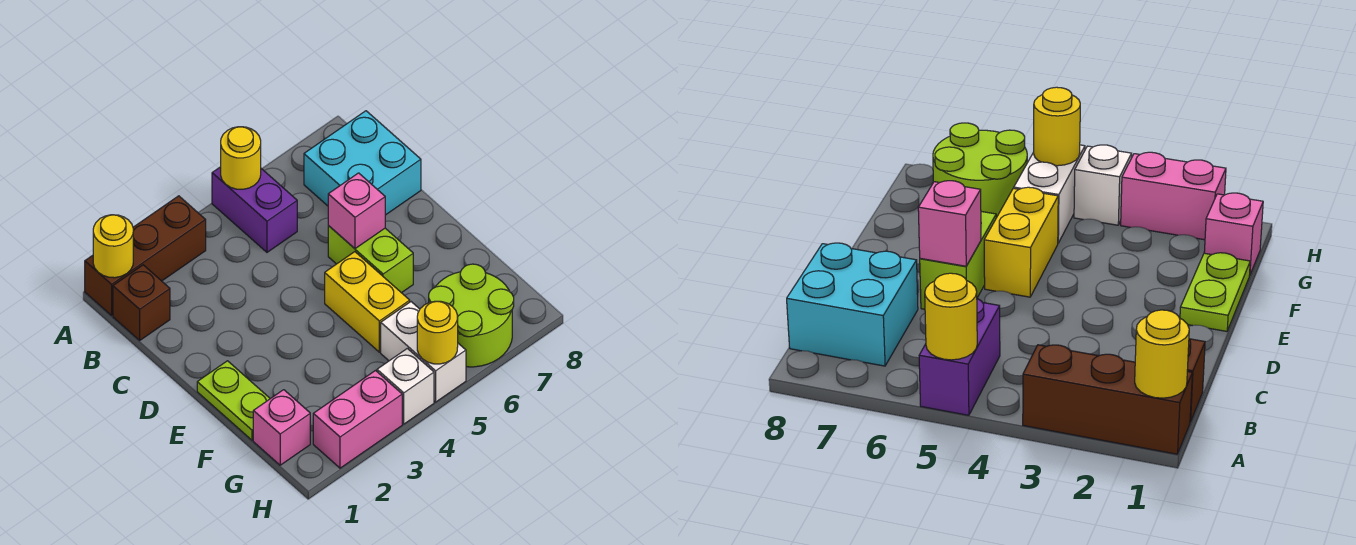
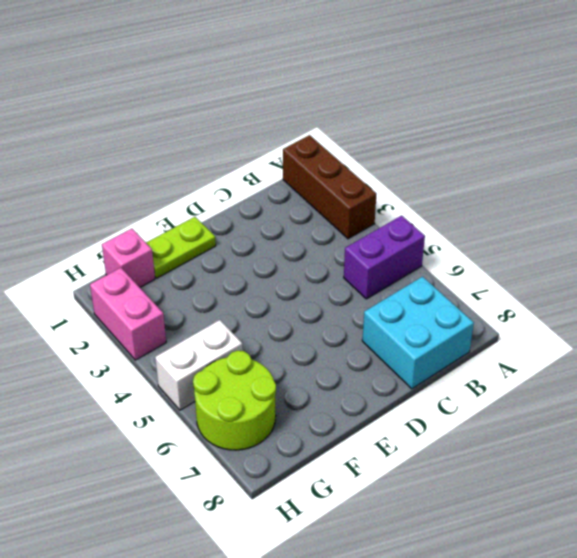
none -> brown 1x1 brick [113,265,170,340]
none -> lime 1x2 brick [328,226,413,293]
none -> yellow 1x2 brick [325,252,410,352]

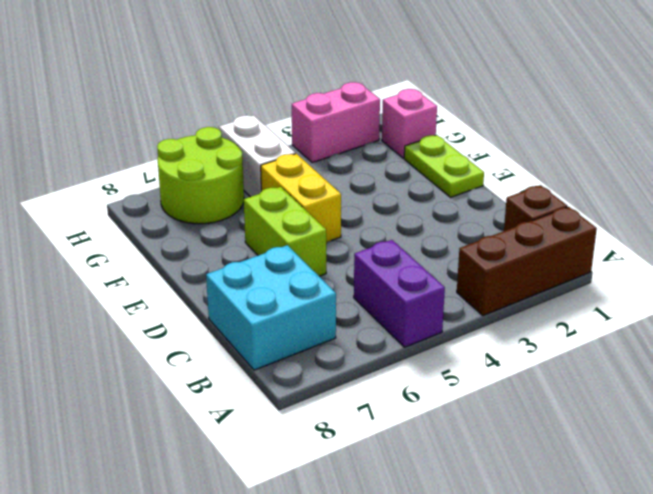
none -> white 1x1 brick [377,348,434,424]
none -> yellow 1x1 round brick [93,215,133,278]
none -> yellow 1x1 round brick [221,127,261,189]

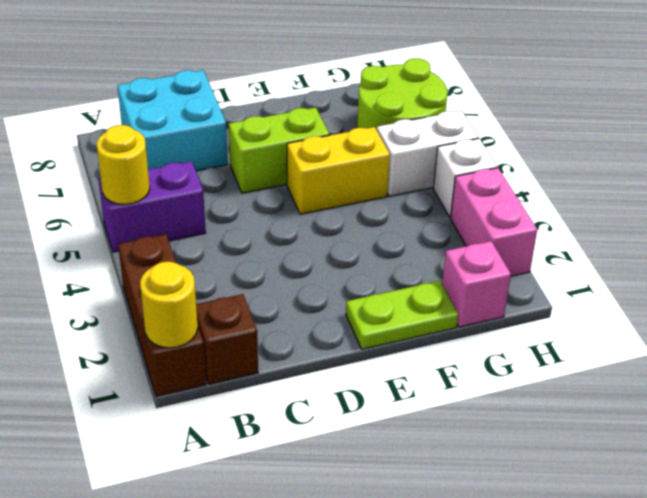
none -> pink 1x1 brick [328,173,385,249]
none -> yellow 1x1 round brick [417,301,458,364]

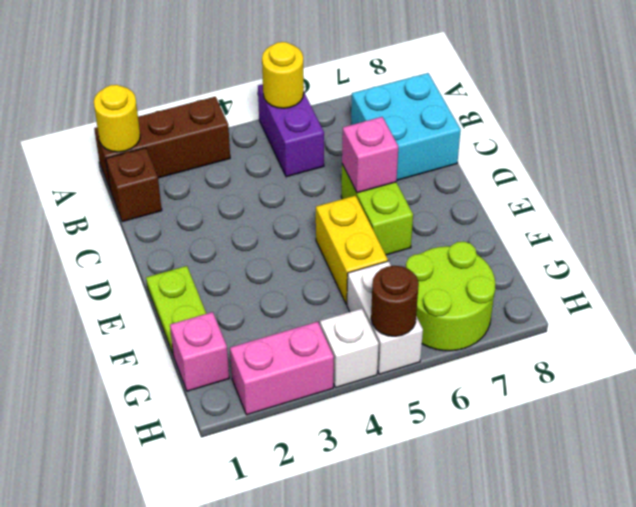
brown 1x1 round brick [371,266,419,336] -> yellow 1x1 round brick [417,301,458,364]

